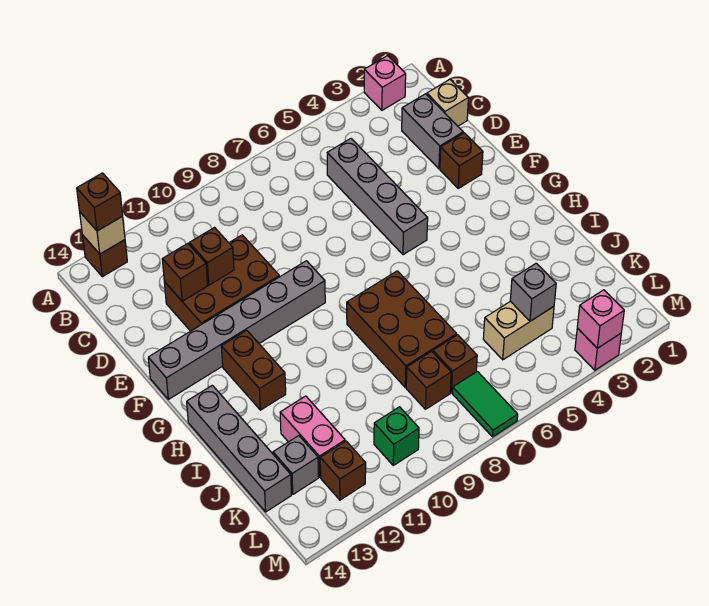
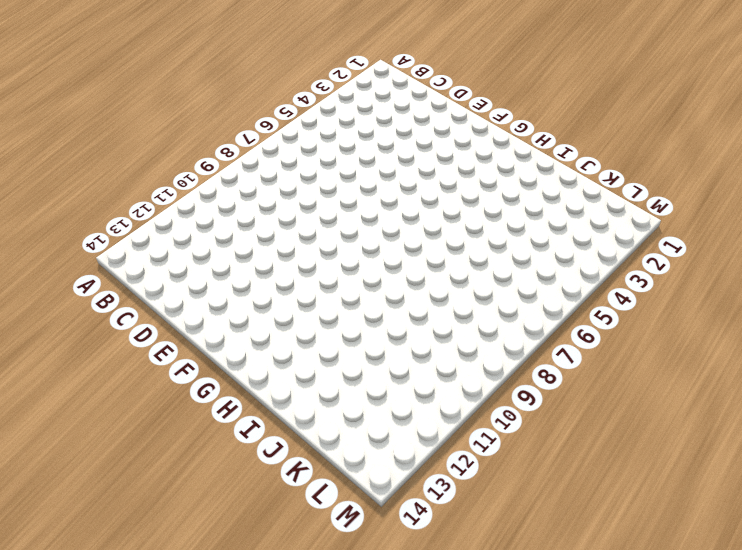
none -> pink 1x1 brick [364,56,406,110]
none -> brown 1x1 brick [83,236,127,277]
none -> tan 1x1 brick [427,80,468,126]

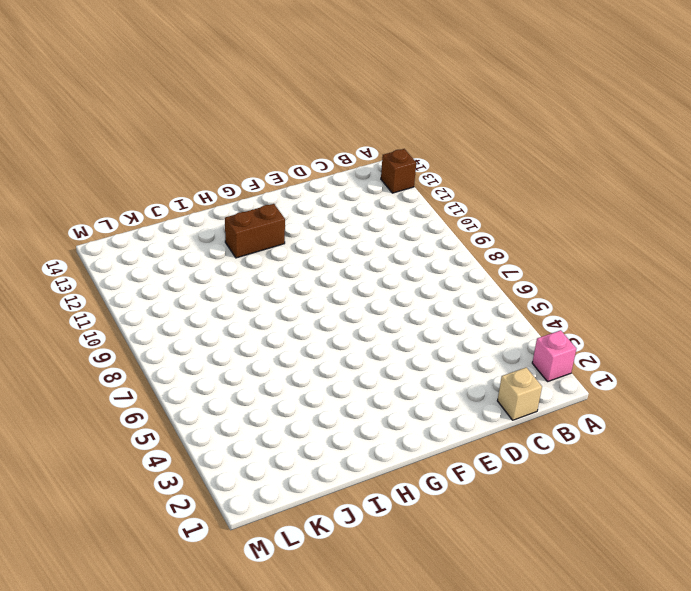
none -> grey 1x2 brick [402,94,463,169]
none -> grey 1x4 brick [327,139,428,255]
none -> brown 2x3 brick [164,235,279,331]

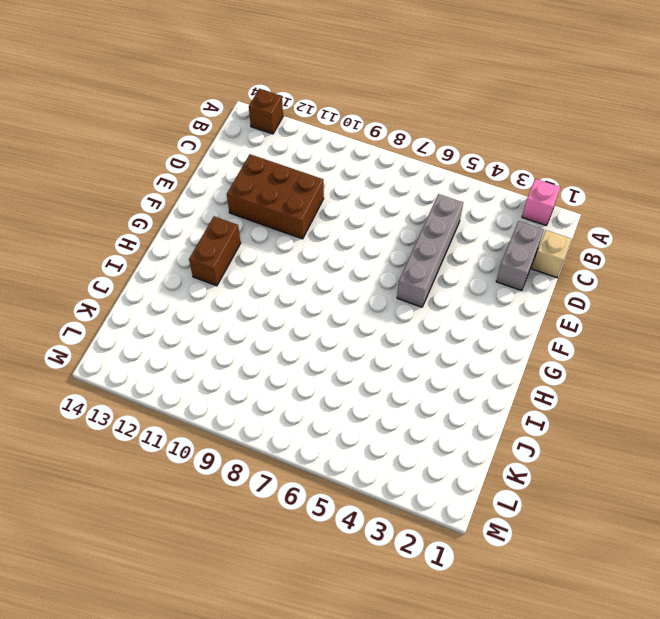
none -> brown 1x1 brick [440,133,483,188]
none -> grey 1x6 brick [148,261,325,399]
none -> brown 2x3 brick [347,271,457,387]

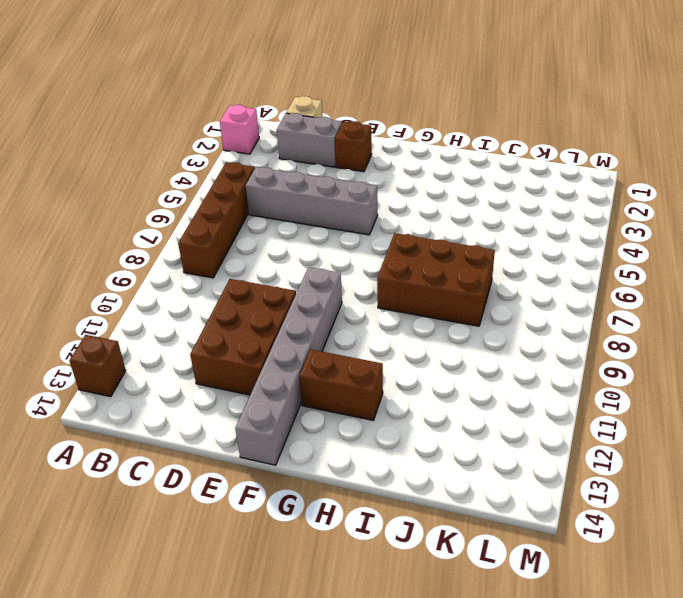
brown 1x4 brick [178,162,255,278] -> none
none -> grey 1x4 brick [187,385,291,512]
none -> pink 1x2 brick [280,396,345,477]
none -> tan 1x2 brick [483,301,554,360]

